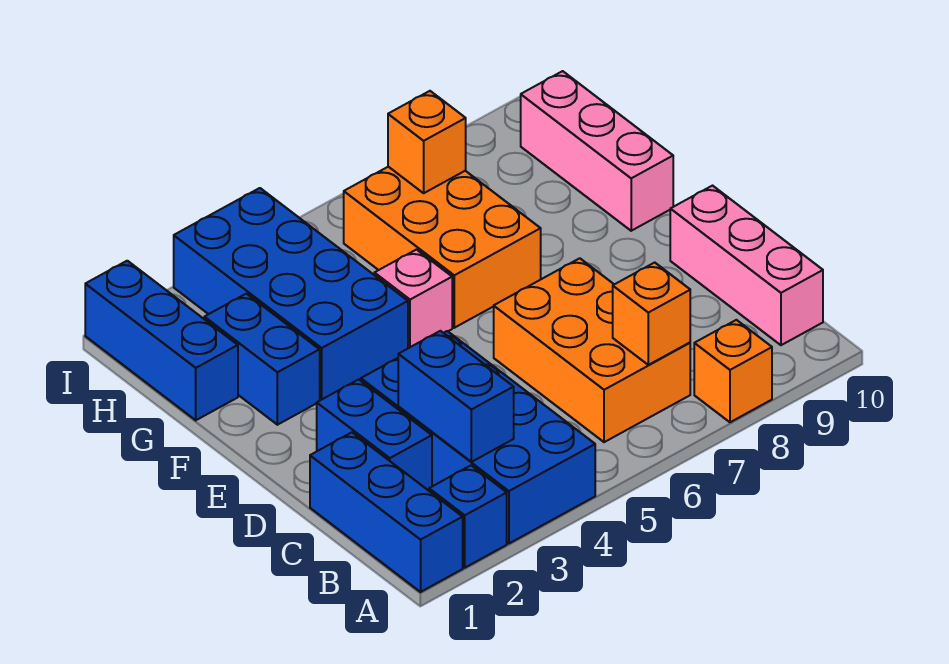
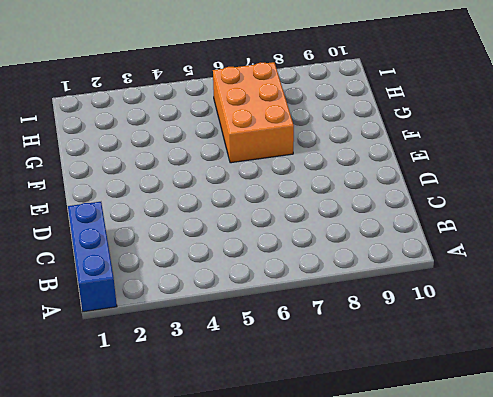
none -> blue 1x1 brick [429,465,507,568]
none -> blue 2x4 brick [361,331,595,543]
none -> orange 1x1 brick [694,320,772,422]

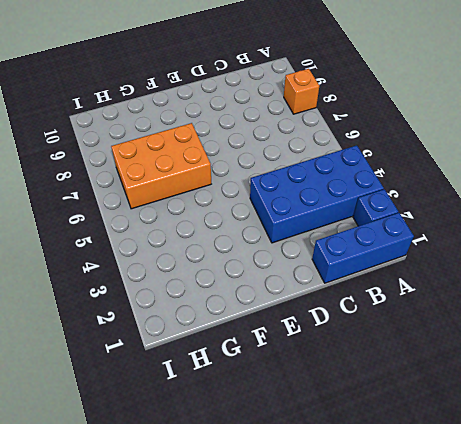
none -> orange 2x3 brick [494,258,690,442]
none -> pink 1x3 brick [670,186,823,345]
none -> blue 1x2 brick [317,380,432,490]

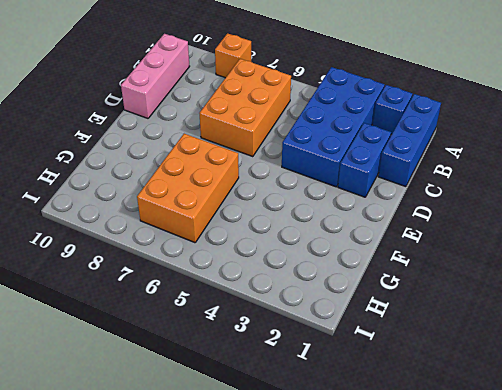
none -> blue 1x2 brick [204,294,320,425]
none -> blue 2x4 brick [174,188,408,400]
none -> pink 1x1 brick [374,250,452,348]

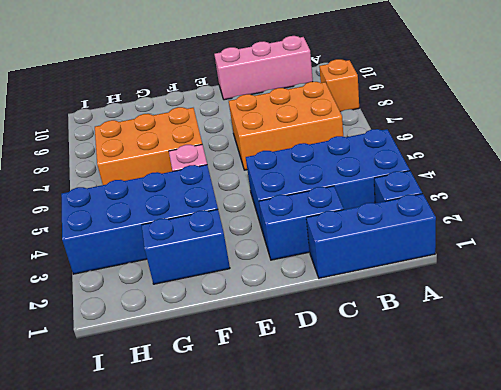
none -> pink 1x3 brick [521,71,673,231]
none -> blue 1x3 brick [85,261,238,420]
none -> blue 1x2 brick [398,331,514,462]

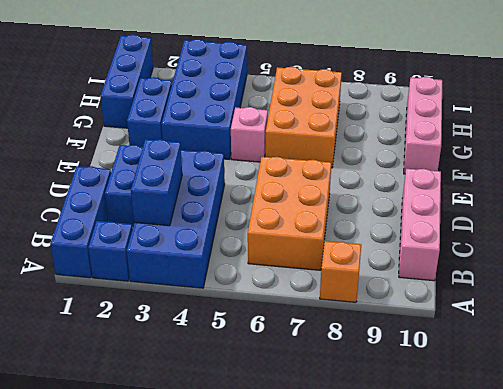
none -> orange 1x1 brick [613,263,690,365]
none -> orange 1x1 brick [388,91,466,193]

